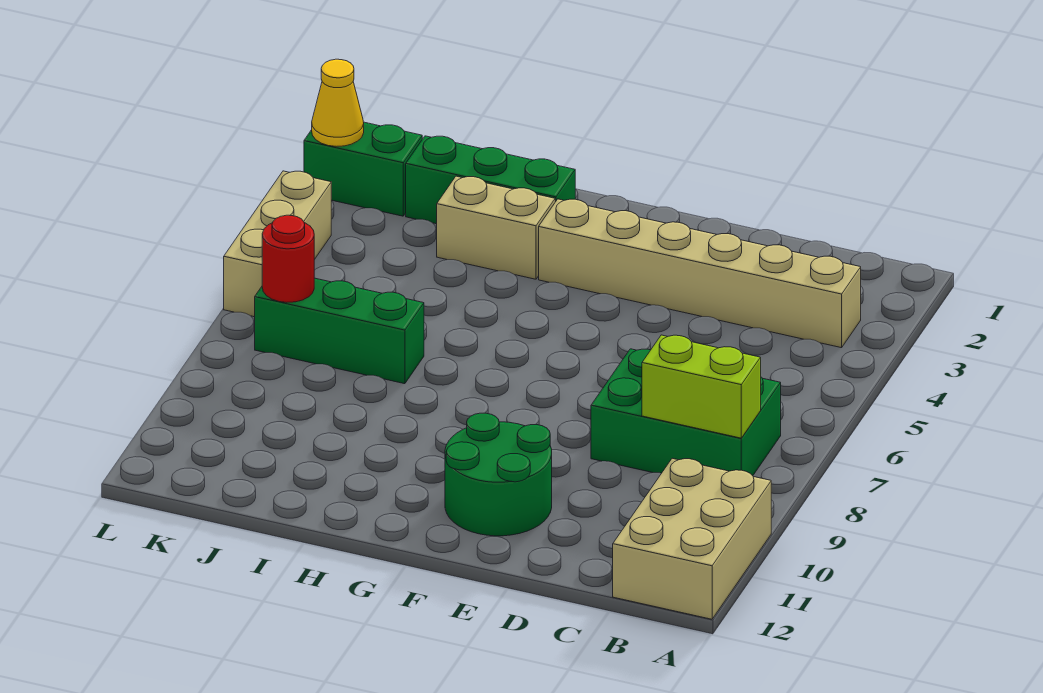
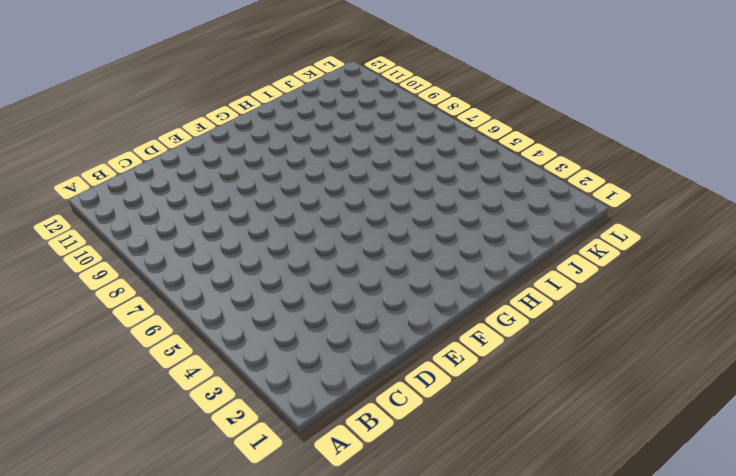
none -> tan 2x3 brick [613,458,771,619]
none -> tan 1x6 brick [539,199,861,348]
none -> green 2x3 brick [591,349,781,476]

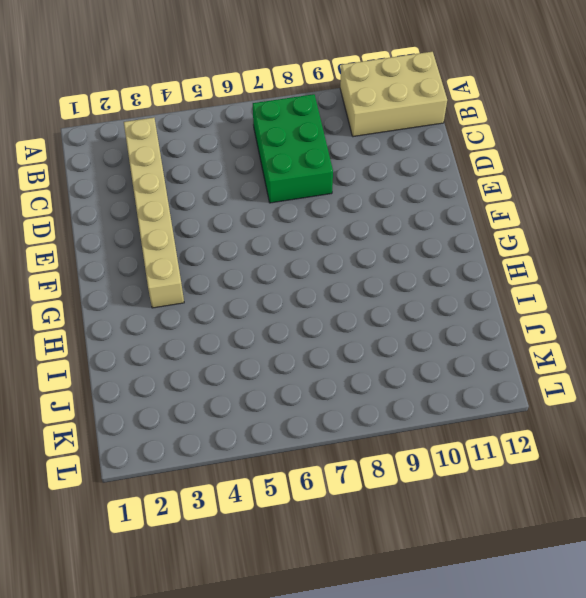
none -> green 2x2 round brick [445,413,552,536]
none -> green 1x3 brick [406,136,575,224]
none -> tan 1x2 brick [437,176,555,279]

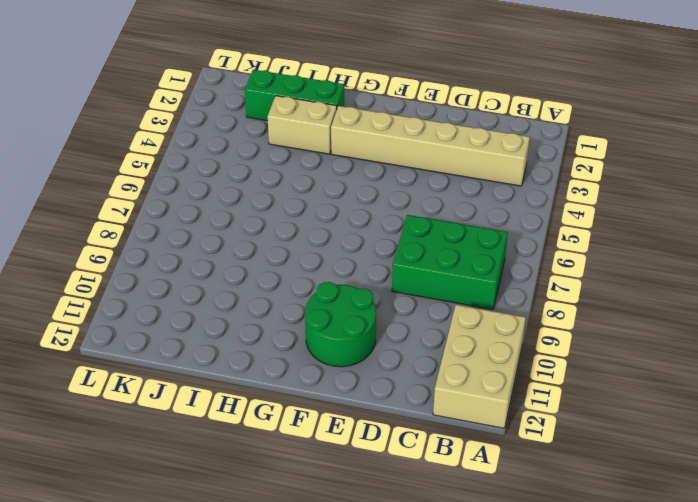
none -> green 1x3 brick [255,278,424,384]
none -> green 1x2 brick [304,122,422,216]
none -> tan 1x3 brick [224,171,331,317]

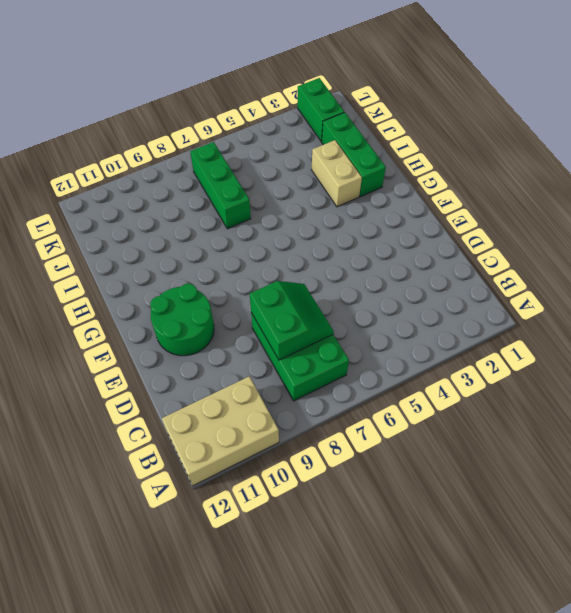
green 2x2 slope [250,281,334,360] -> lime 1x2 brick [642,335,761,438]
none -> tan 1x6 brick [539,199,861,348]
none -> tan 1x3 brick [224,171,331,317]
none -> red 1x1 round brick [262,215,314,302]

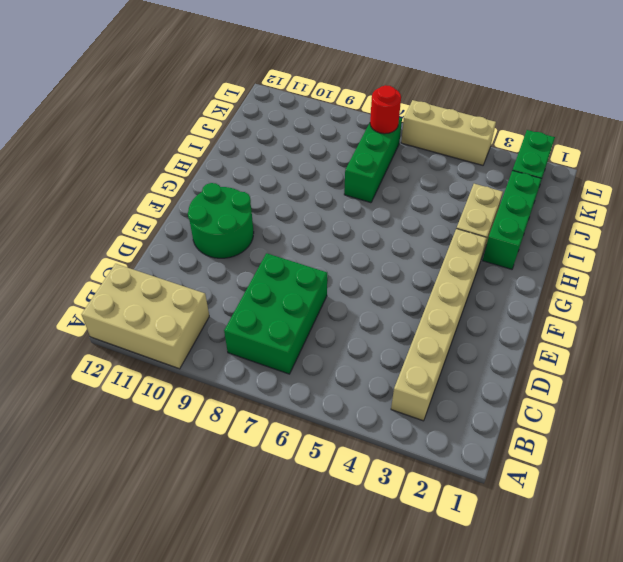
none -> lime 1x2 brick [642,335,761,438]
none -> yellow 1x1 cone [312,59,364,146]

